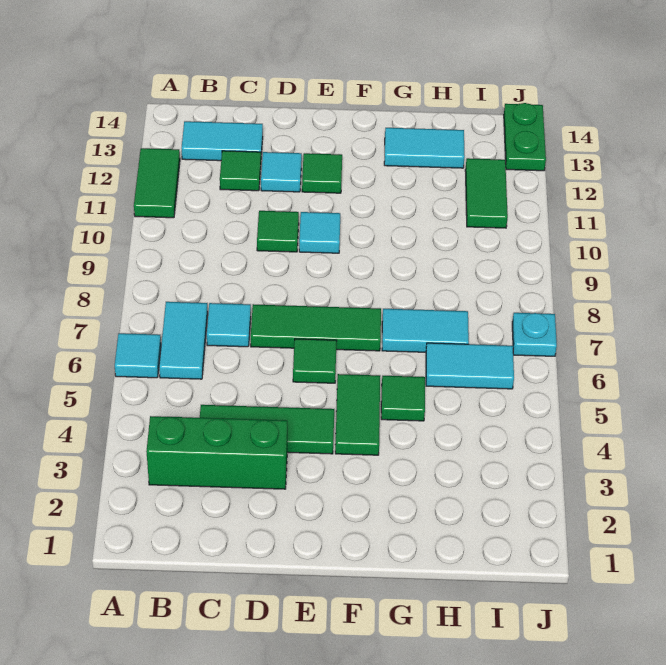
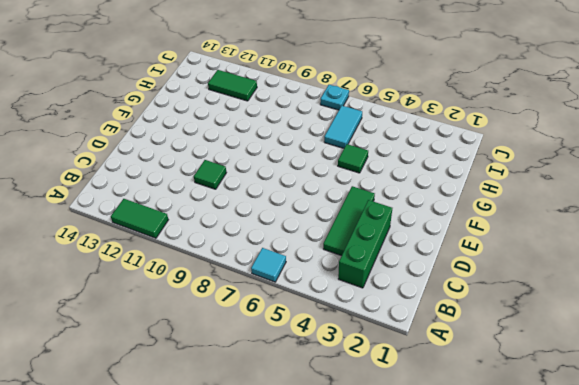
none -> cyan 1x2 tile [159,302,208,379]
none -> cyan 1x2 tile [182,121,263,161]
none -> cyan 1x1 tile [207,303,251,347]

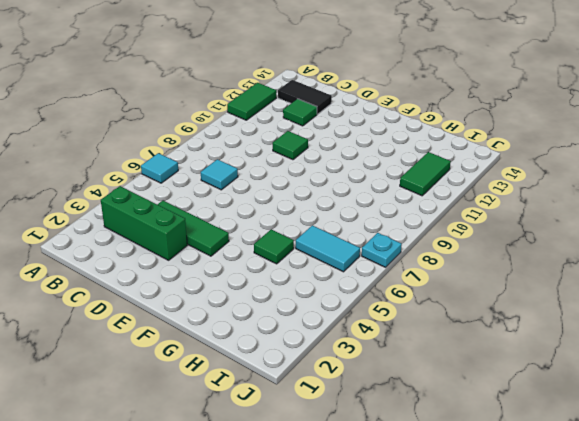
black 1x2 tile [278,80,332,114] -> cyan 1x2 tile [182,121,263,161]
none -> cyan 1x2 tile [159,302,208,379]
none -> green 1x3 tile [251,304,381,351]
none -> cyan 1x1 tile [261,152,302,192]

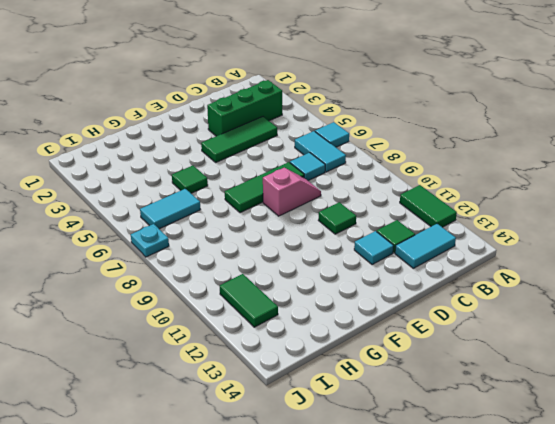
pink 1x2 slope [263,168,321,216] -> none
none -> green 1x1 tile [293,339,337,383]
none -> cyan 1x1 tile [299,212,340,253]
none -> green 1x1 tile [302,153,342,193]

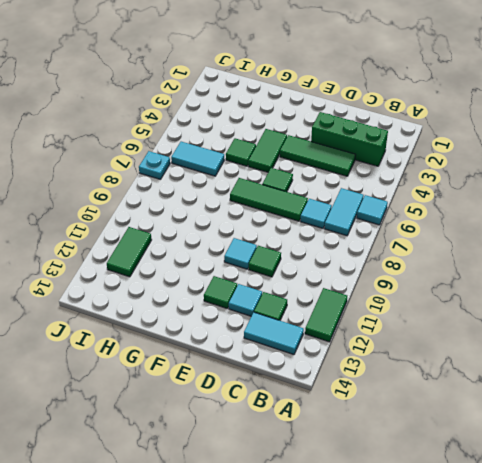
none -> cyan 1x2 tile [382,309,469,352]
none -> cyan 1x2 tile [384,128,465,168]
none -> green 1x2 plate [504,103,546,171]

